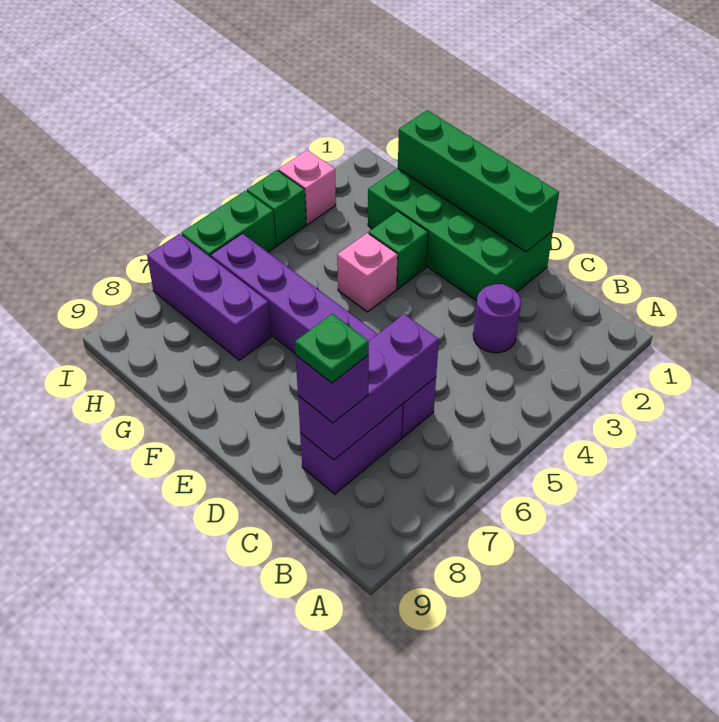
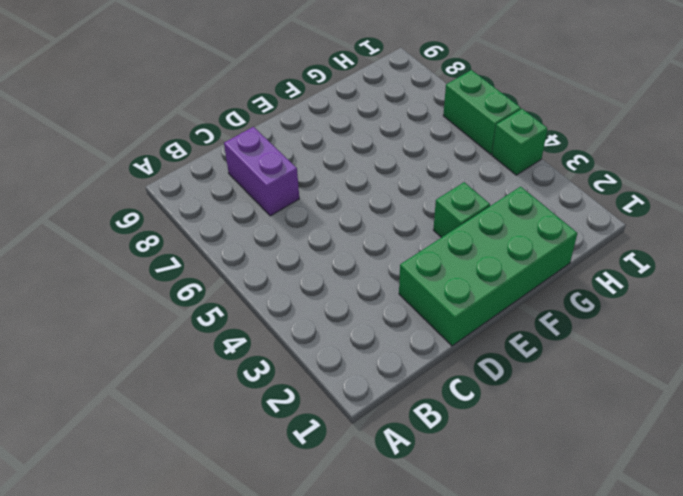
none -> purple 1x1 round brick [473,284,521,353]
none -> purple 1x6 brick [211,233,436,438]
none -> pink 1x1 brick [337,233,398,312]

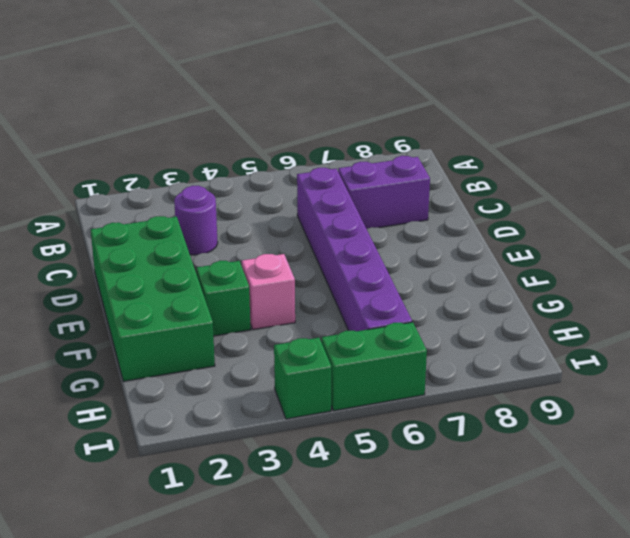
none -> purple 1x3 brick [147,234,271,360]
none -> pink 1x1 brick [278,150,336,224]
none -> purple 1x3 brick [298,314,439,460]

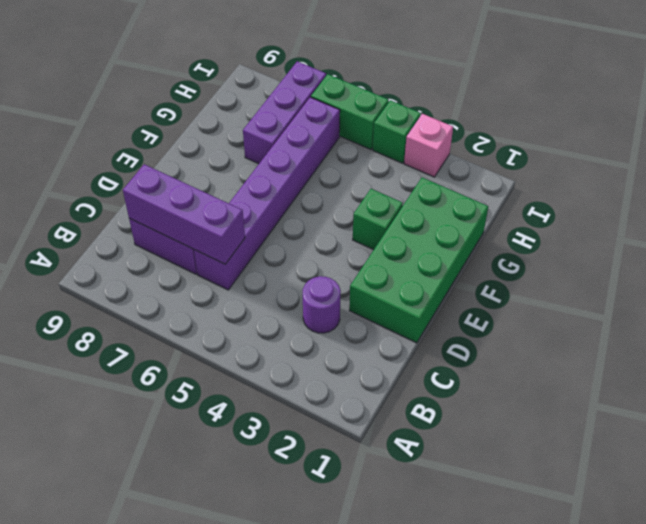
none -> pink 1x1 brick [337,233,398,312]
none -> green 1x4 brick [398,110,559,252]
none -> purple 1x1 brick [296,355,369,423]

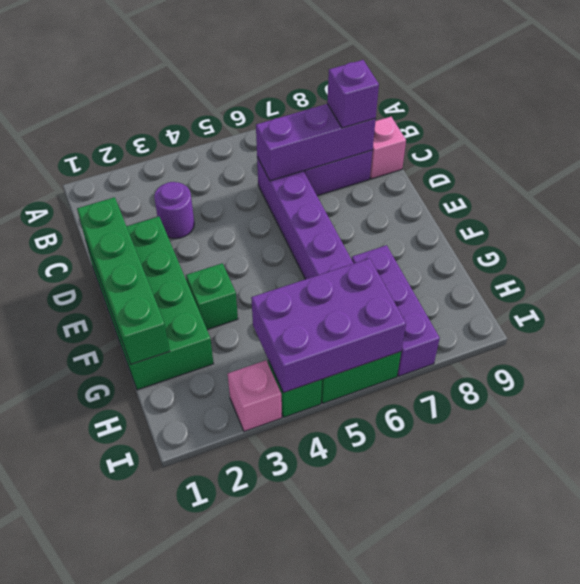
pink 1x1 brick [370,117,406,179] -> pink 1x1 brick moved to [337,233,398,312]
purple 2x3 brick [251,258,406,393] -> none
none -> green 1x1 plate [295,314,369,383]

